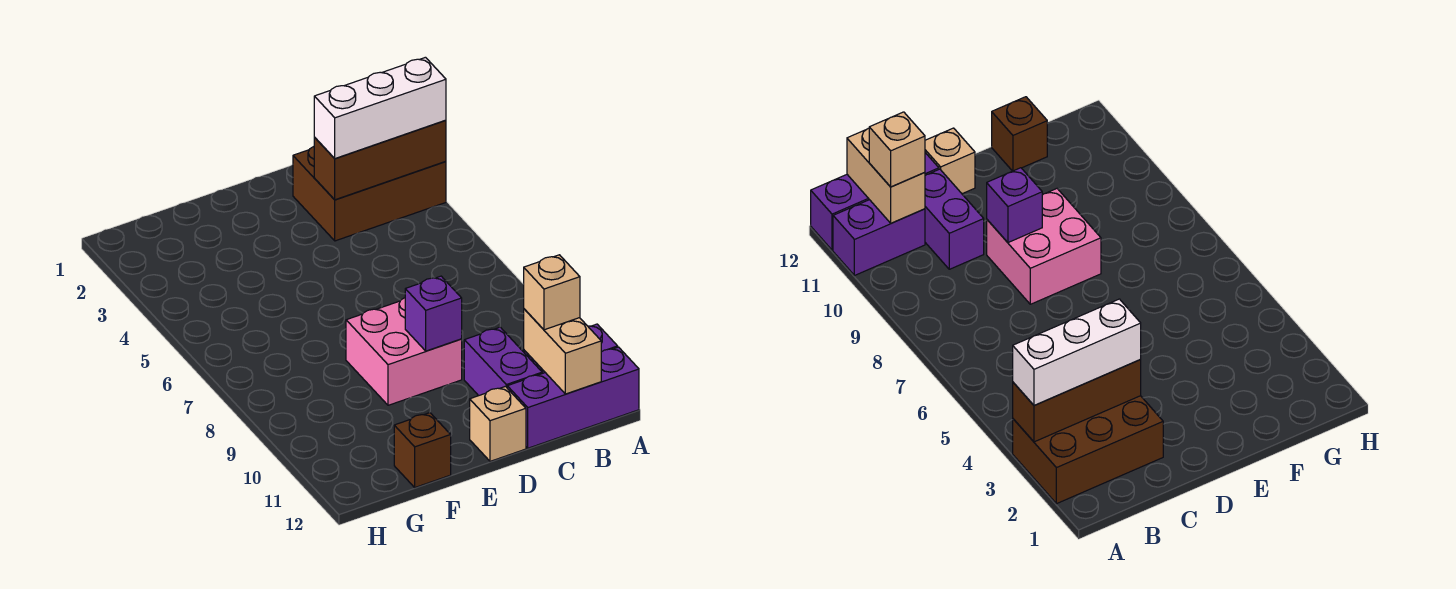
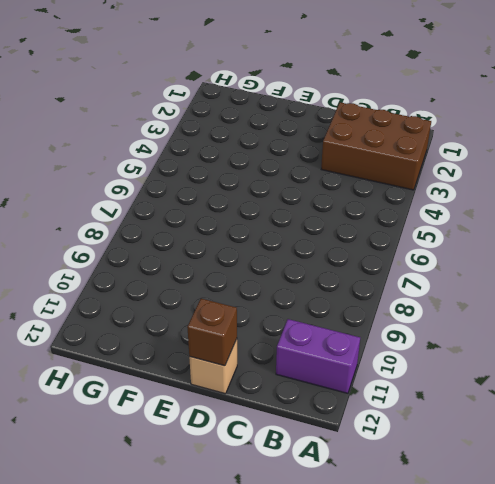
brown 1x1 brick [187,299,237,366] -> brown 1x1 brick moved to [394,413,451,487]
none -> purple 1x3 brick [507,347,639,448]
none -> purple 1x2 brick [464,327,542,396]
none -> pink 2x2 brick [346,298,462,405]

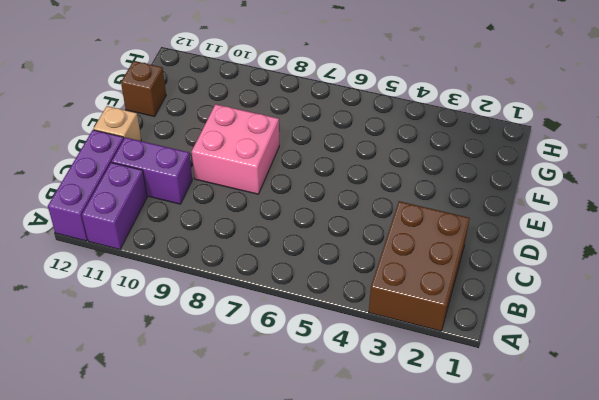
none -> brown 1x3 brick [314,120,446,200]
none -> tan 1x2 brick [524,309,601,394]
none -> purple 1x1 brick [405,276,462,351]

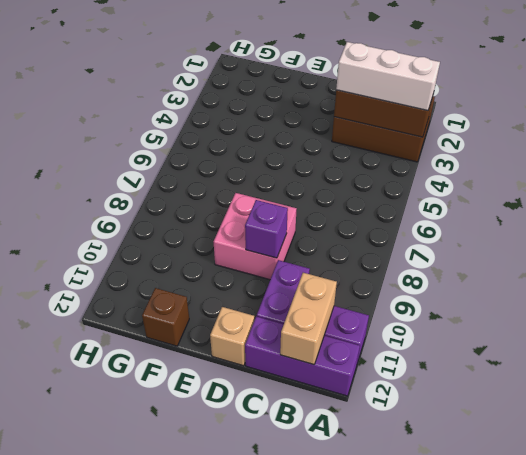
none -> tan 1x1 brick [524,255,580,330]

